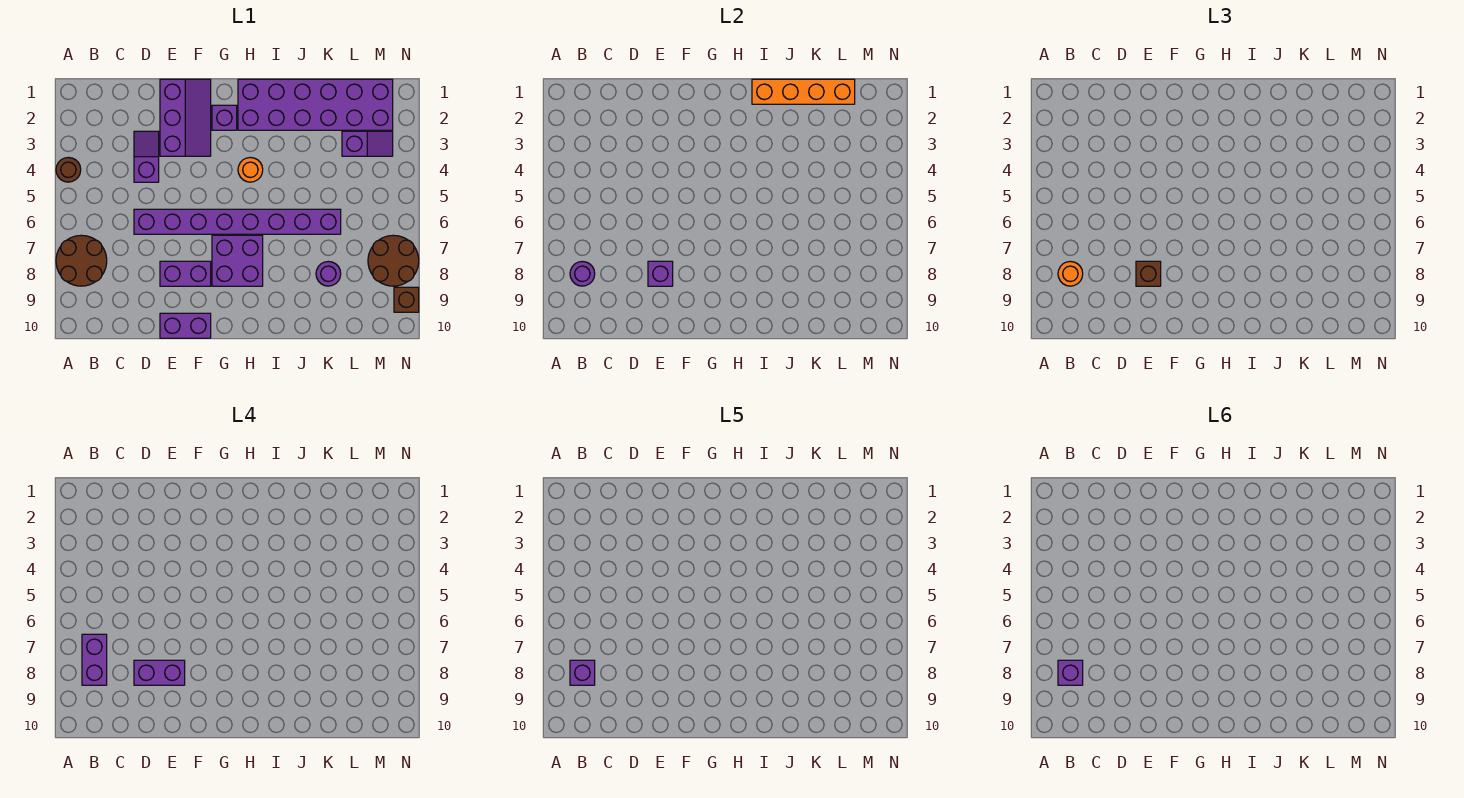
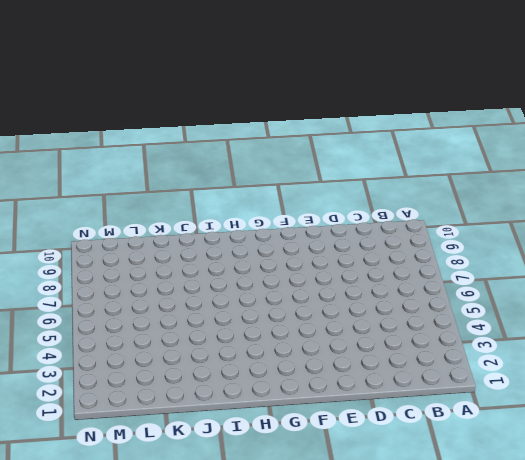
none -> brown 1x1 round brick [56,157,81,182]
none -> brown 2x2 round brick [56,235,107,286]
none -> purple 1x2 slope [134,131,159,182]

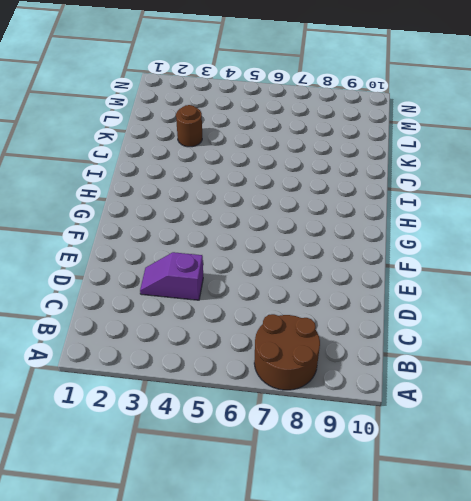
brown 1x1 round brick [176,105,202,147] -> brown 1x1 round brick moved to [56,157,81,182]
none -> purple 1x8 brick [134,209,341,234]
none -> purple 2x3 slope [160,79,211,156]
none -> purple 1x2 brick [160,261,211,286]

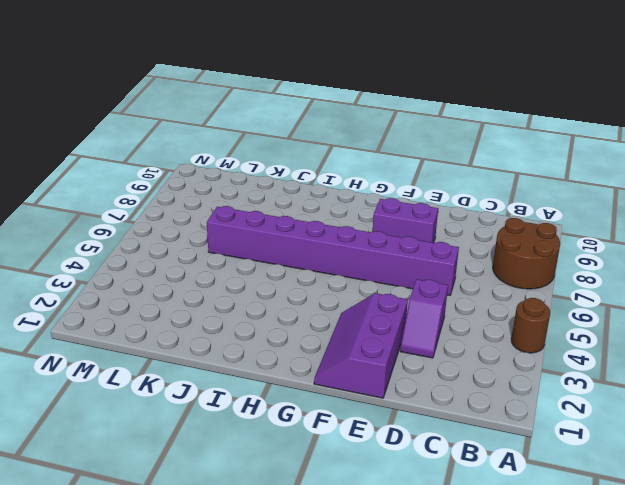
none -> purple 1x2 brick [160,313,211,338]
none -> purple 1x1 brick [212,105,237,130]
none -> purple 2x2 brick [212,235,263,286]

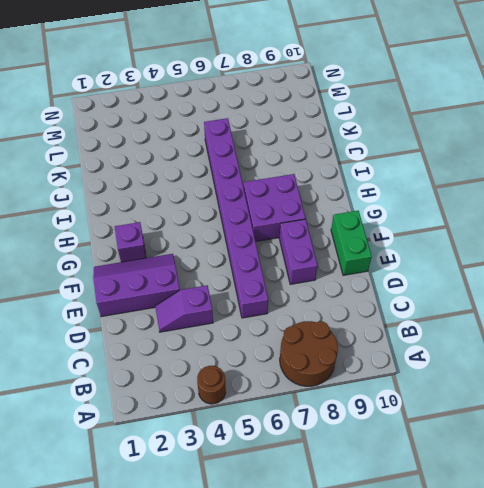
green 1x2 brick [331,211,372,275] -> purple 1x2 brick [160,313,211,338]
none -> purple 2x6 brick [238,79,393,130]
none -> orange 1x1 round brick [238,157,263,182]
none -> purple 1x1 round brick [316,261,341,286]

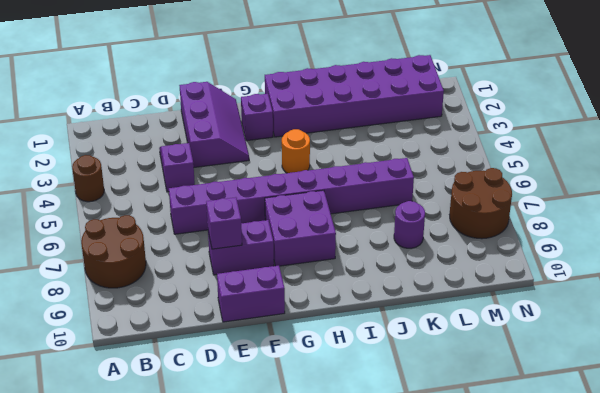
none -> purple 1x2 slope [342,131,393,156]
none -> brown 1x1 brick [394,287,419,312]
none -> purple 1x1 round brick [570,261,595,286]

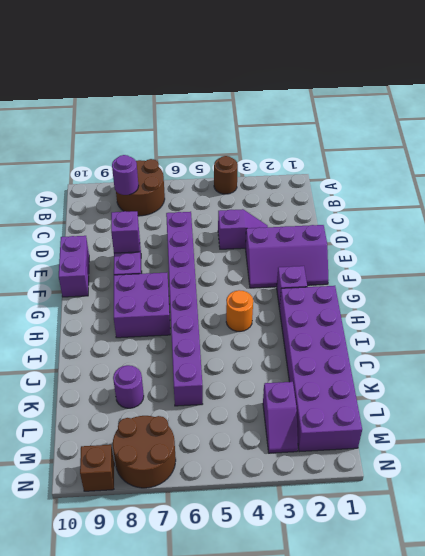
none -> orange 1x4 brick [752,79,855,104]
none -> orange 1x1 round brick [1058,261,1083,286]
none -> brown 1x1 brick [1136,261,1161,286]

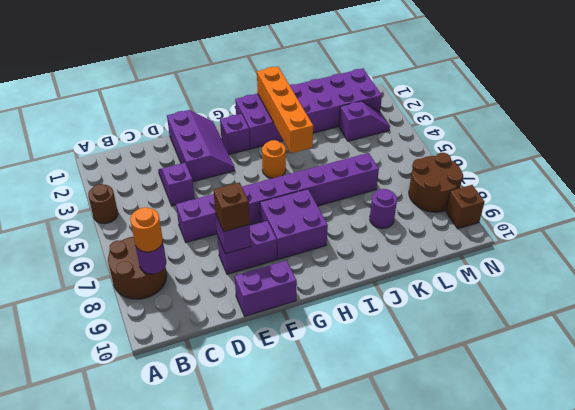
orange 1x4 brick [257,67,313,153] -> orange 1x4 brick turned to [752,79,855,104]
none -> purple 1x2 brick [82,634,107,685]
none -> purple 1x2 brick [134,660,185,685]
none -> purple 1x1 brick [570,660,595,685]

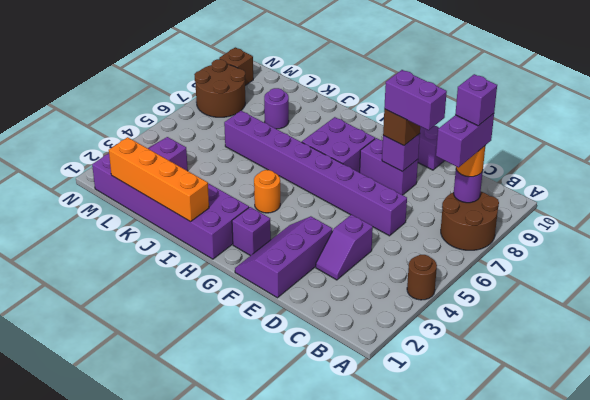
none -> purple 1x1 brick [1058,660,1083,685]

